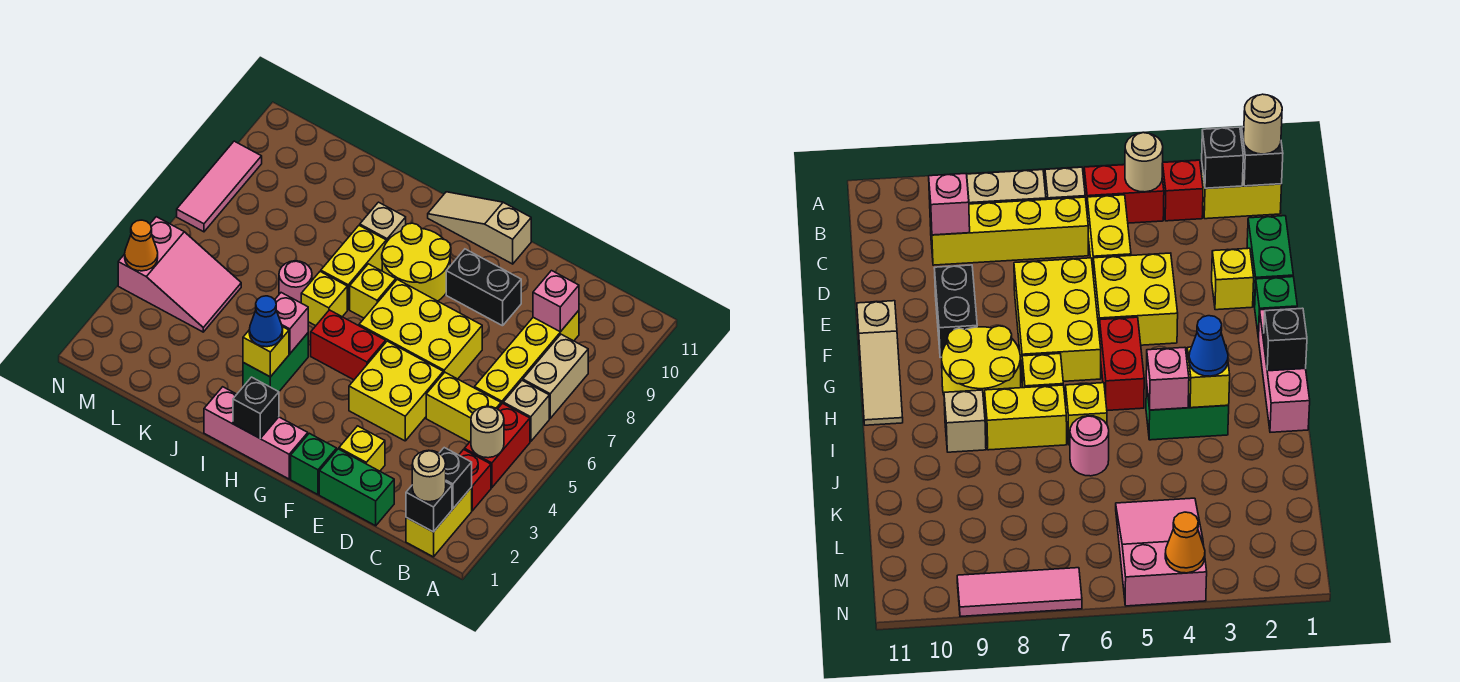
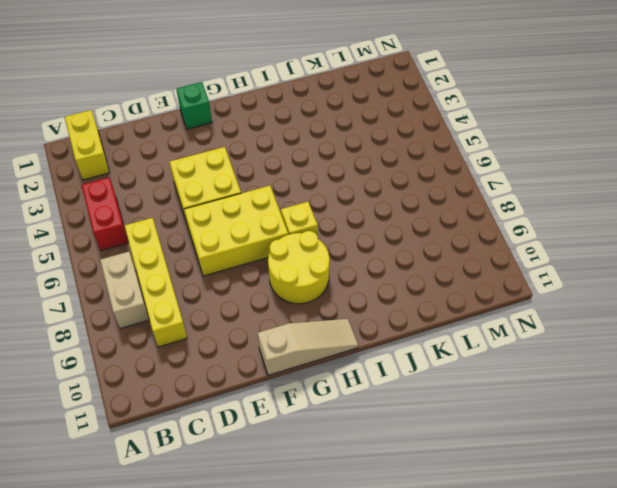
none -> red 1x1 brick [459,450,491,511]
none -> tan 1x1 brick [503,380,549,442]
none -> yellow 1x2 brick [426,372,501,442]
none -> green 1x2 brick [319,449,394,526]

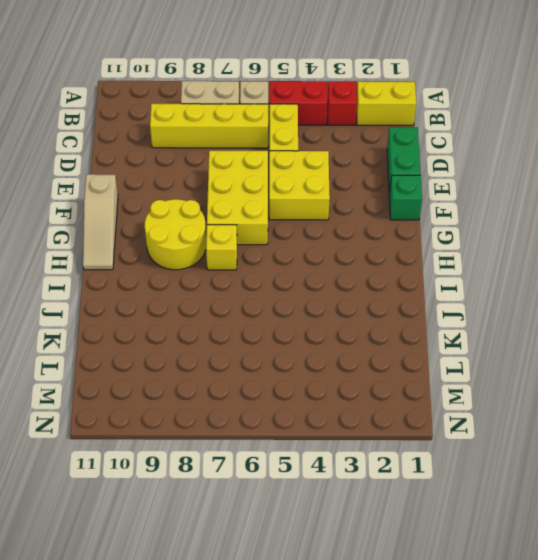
none -> yellow 1x1 brick [339,426,385,471]
none -> black 1x2 brick [446,249,521,326]
none -> pink 1x3 brick [204,387,308,479]
none -> red 1x2 brick [311,310,386,380]

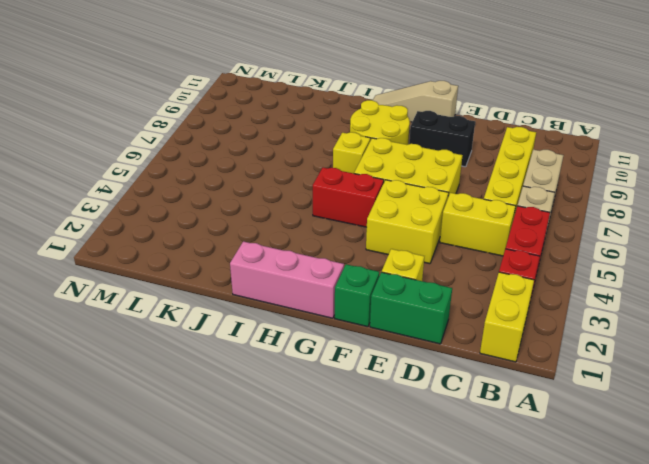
none -> green 1x2 brick [243,333,308,392]
none -> yellow 1x1 brick [301,272,347,326]
none -> yellow 1x2 brick [321,225,386,309]
none -> tan 1x1 brick [360,202,406,242]

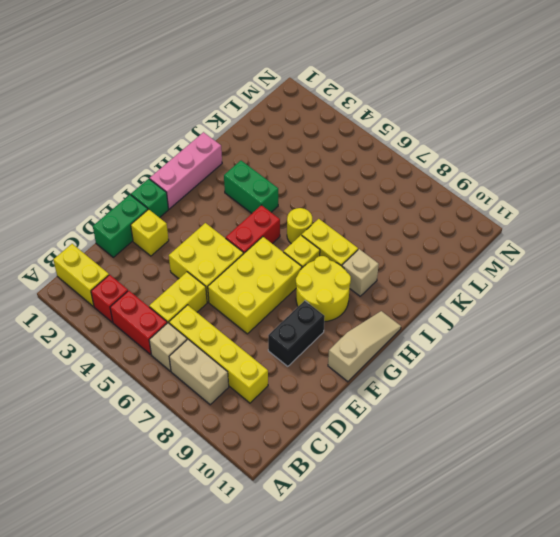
yellow 1x1 round brick [287,208,312,244] -> yellow 1x1 brick [301,272,347,326]
none -> pink 1x1 round brick [279,261,312,303]
none -> pink 2x3 slope [118,217,241,332]
none -> pink 1x3 tile [177,141,262,232]
none -> black 1x1 brick [406,482,452,532]

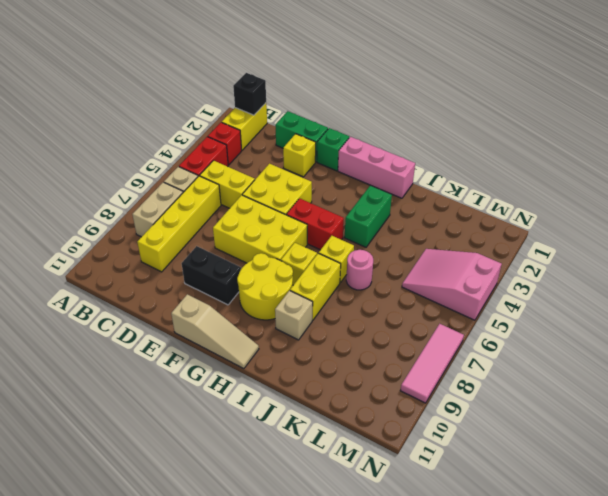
none -> black 1x1 brick [439,448,472,509]
none -> tan 1x1 round brick [471,406,504,458]
none -> pink 1x1 brick [533,271,579,332]
none -> black 1x1 brick [233,377,279,438]

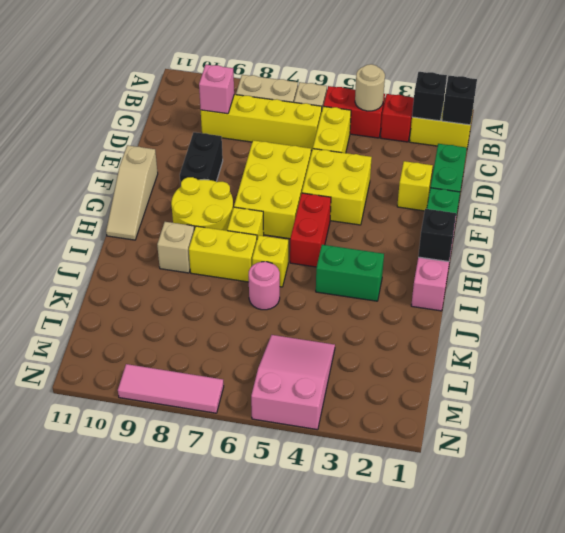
none -> yellow 1x1 brick [243,327,289,377]
none -> pink 1x1 brick [275,293,308,354]
none -> orange 1x1 cone [125,220,158,271]
none -> tan 1x1 round brick [412,450,446,502]

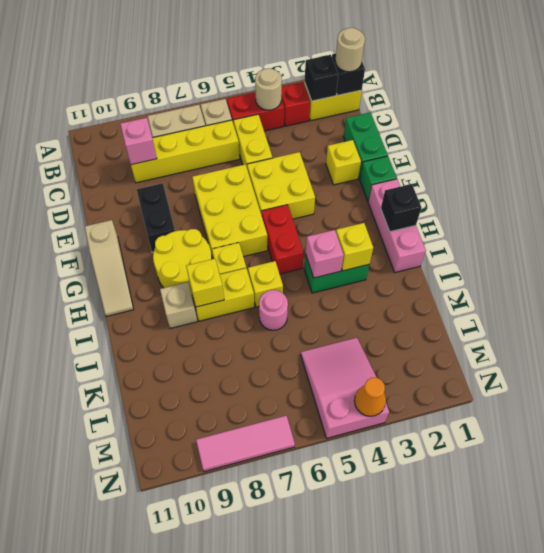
yellow 1x1 brick [186,259,224,307] -> none
none -> blue 1x1 cone [249,296,283,347]

